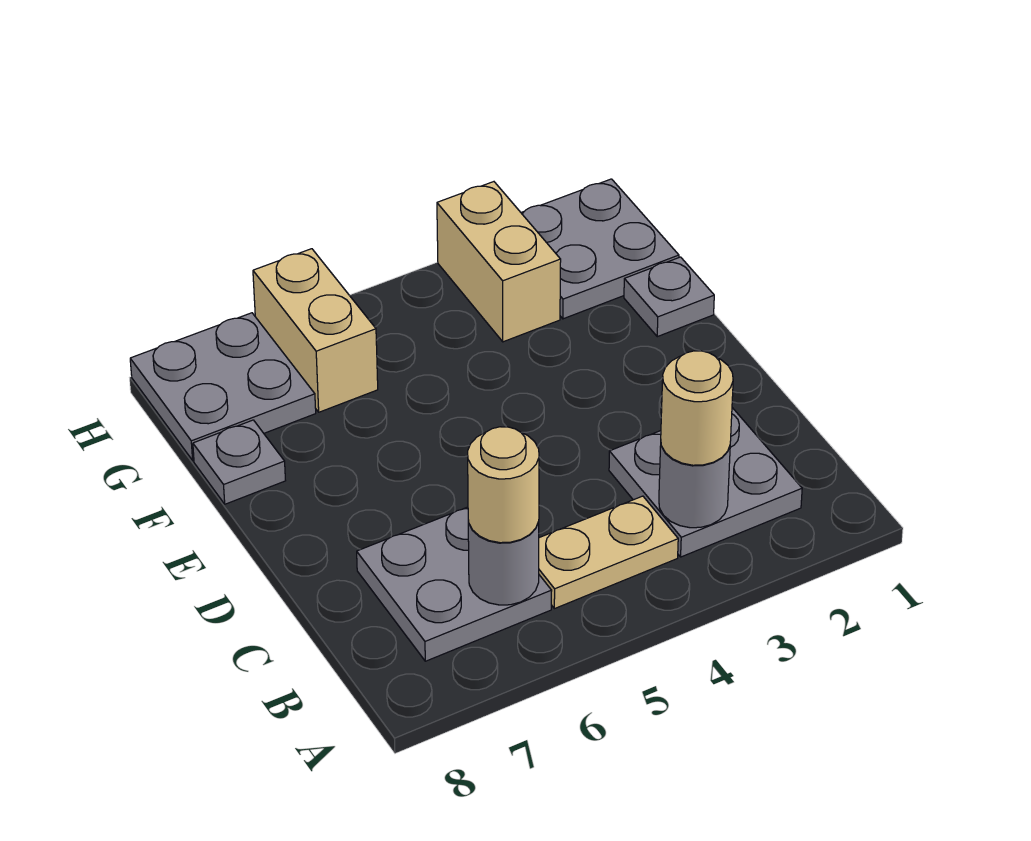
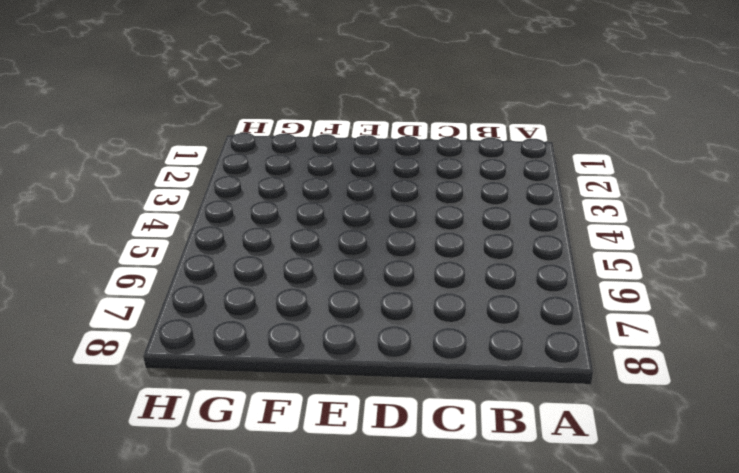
none -> grey 2x2 plate [609,408,802,557]
none -> tan 1x2 plate [539,496,678,609]
none -> grey 2x2 plate [357,507,552,661]

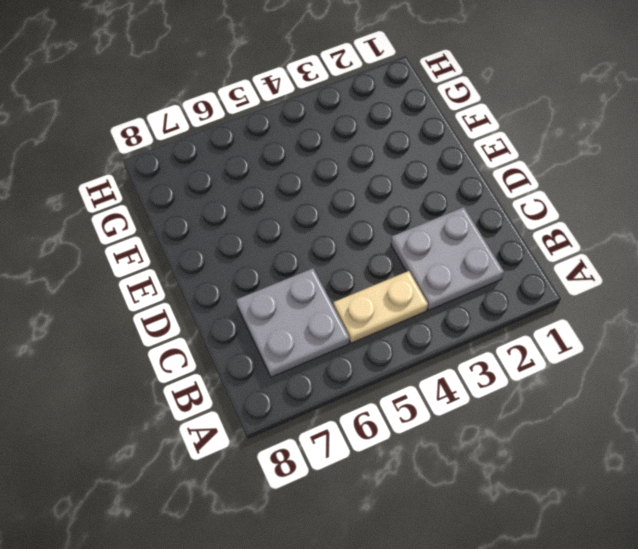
none -> grey 1x1 plate [624,257,714,337]
none -> grey 1x1 plate [193,420,286,504]
none -> grey 2x2 plate [521,179,679,319]

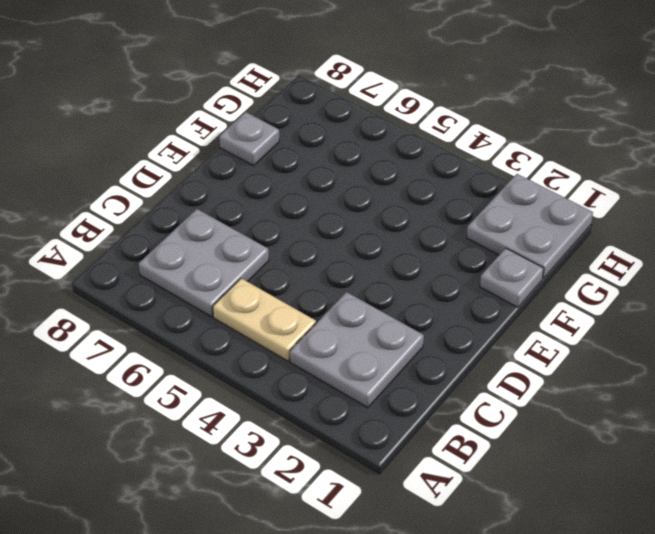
none -> tan 1x2 brick [437,182,561,342]
none -> tan 1x2 brick [253,249,378,412]
none -> grey 2x2 plate [130,313,316,460]

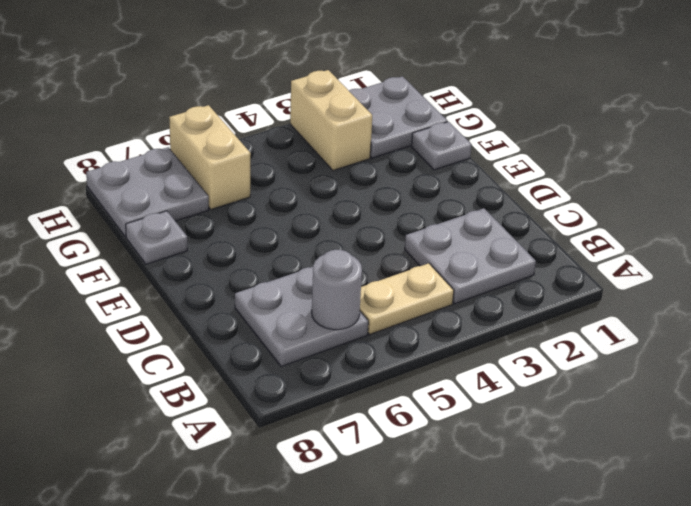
none -> grey 1x1 round brick [659,446,730,528]
none -> tan 1x1 round brick [661,351,733,465]
none -> tan 1x1 round brick [468,427,539,543]

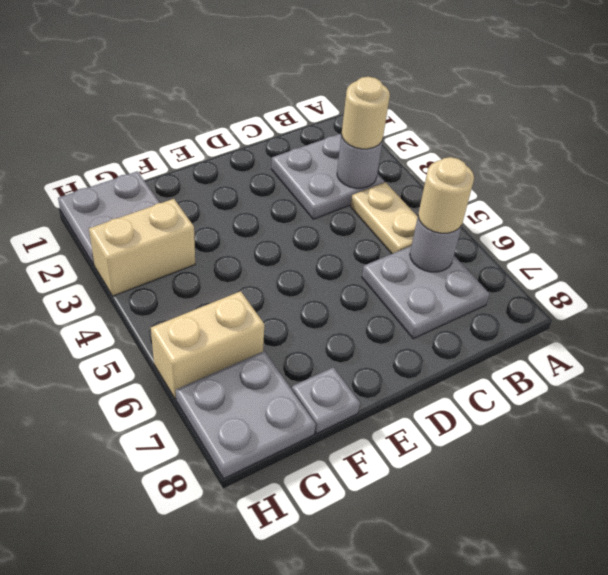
none -> grey 1x1 plate [624,257,714,337]

